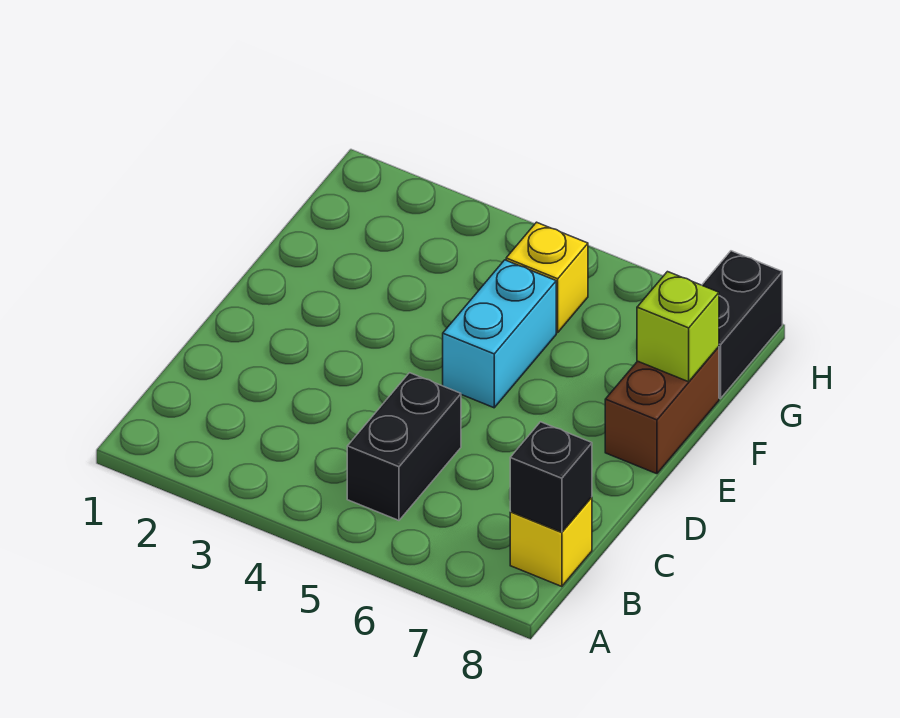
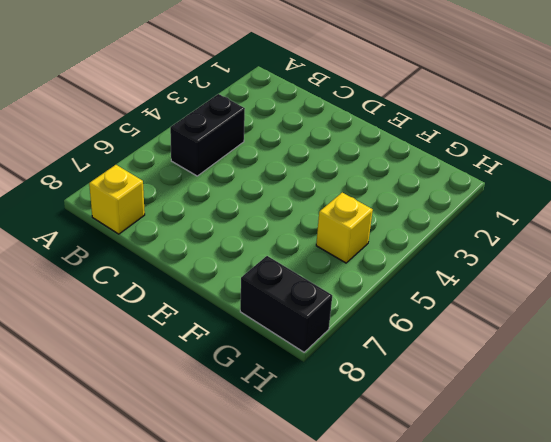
black 1x2 brick [170,94,245,176] -> black 1x2 brick turned to [347,373,461,520]
none -> cyan 1x2 brick [443,260,556,408]
none -> brown 1x2 brick [605,347,719,474]

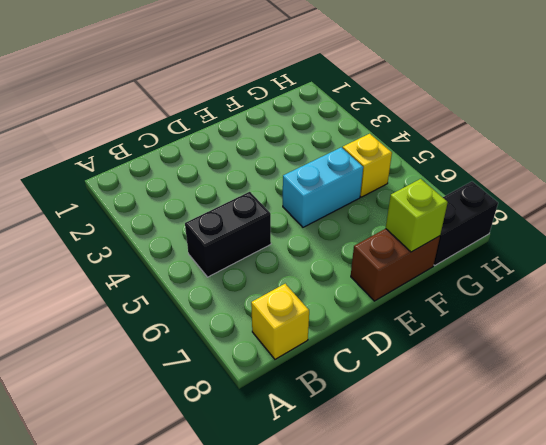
none -> black 1x1 brick [510,422,592,532]

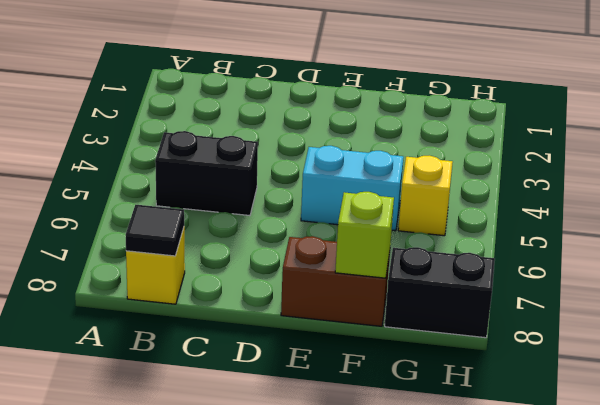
black 1x1 tile [126,205,184,256] -> black 1x1 brick [510,422,592,532]

